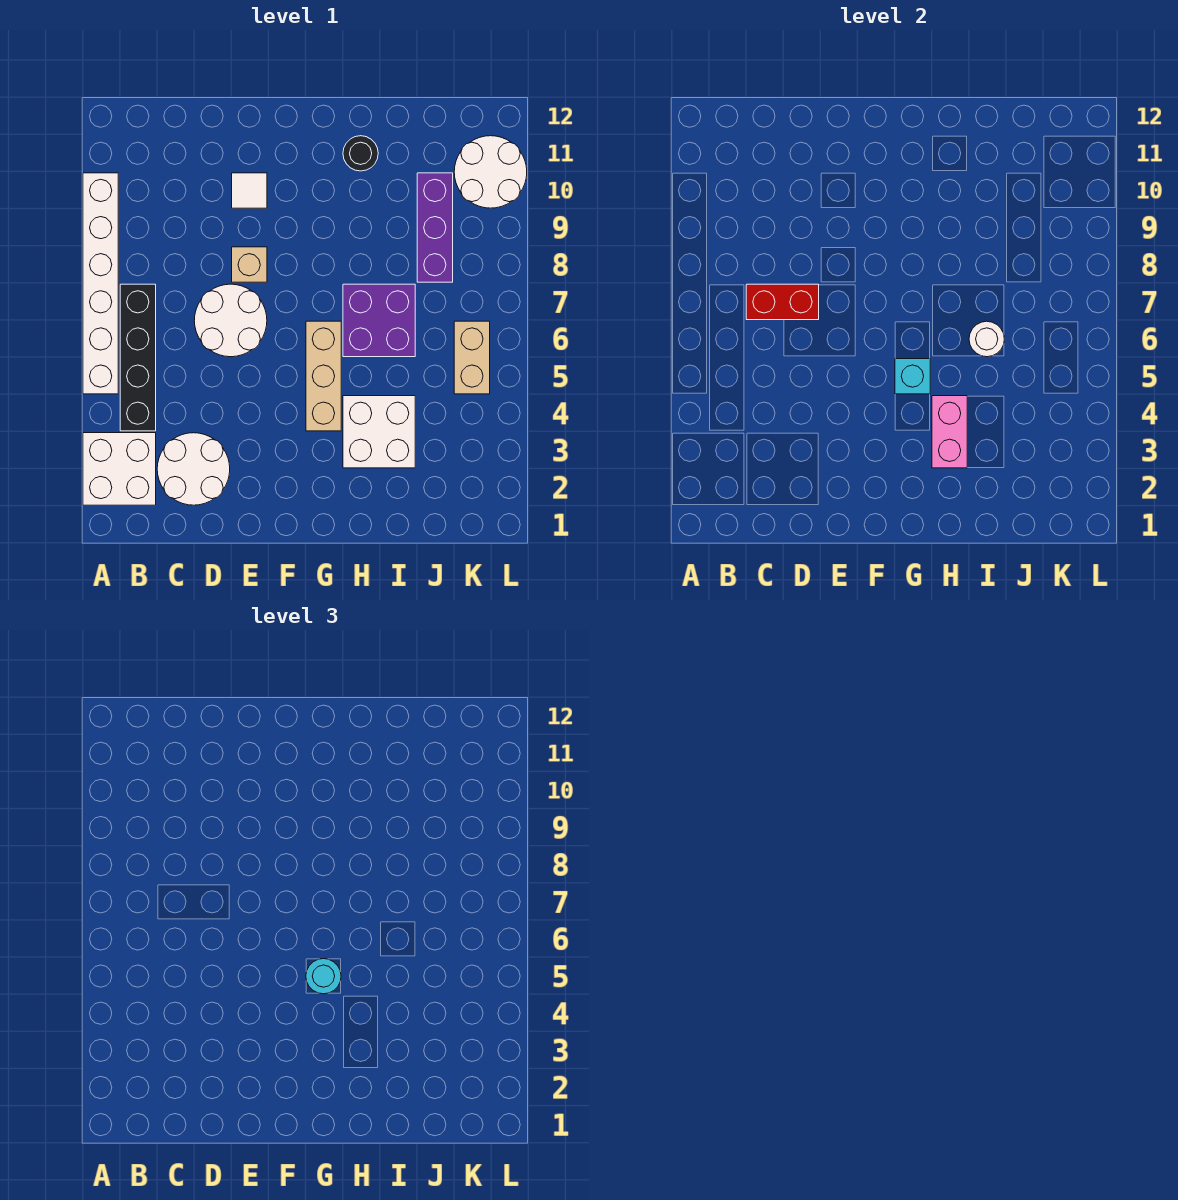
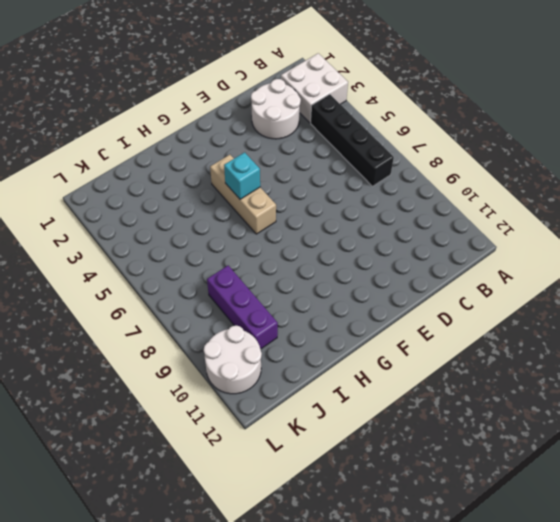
none -> white 1x6 brick [83,173,118,394]
none -> white 2x2 round brick [194,284,267,357]
none -> tan 1x1 brick [232,247,267,282]

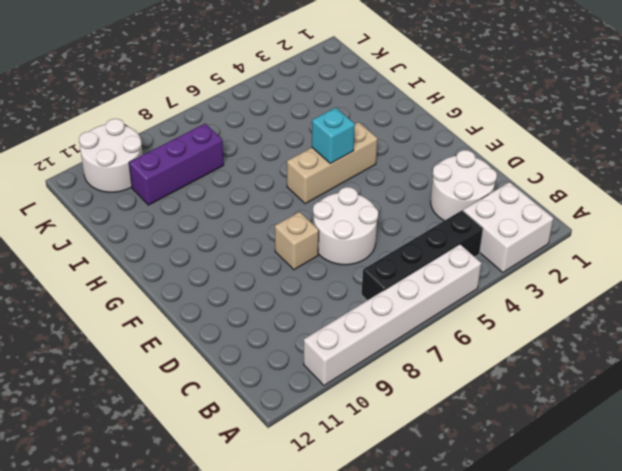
none -> white 1x1 tile [232,173,267,208]
none -> white 2x2 brick [343,396,415,468]
none -> purple 2x2 brick [343,284,415,357]

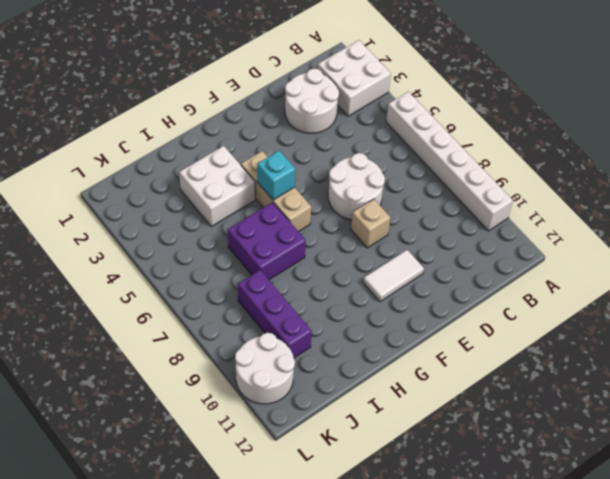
white 1x2 tile [363,250,424,302] -> white 1x1 tile [232,173,267,208]
none -> black 1x4 brick [120,284,156,431]
none -> black 1x1 round brick [343,136,378,171]
none -> tan 1x2 brick [454,321,490,394]

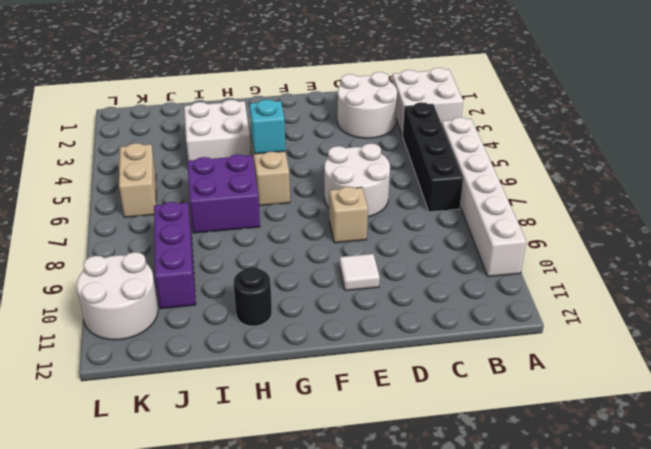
none -> red 1x2 brick [746,284,819,320]
none -> pink 1x2 brick [932,396,967,468]
none -> white 1x1 round brick [969,321,1004,357]

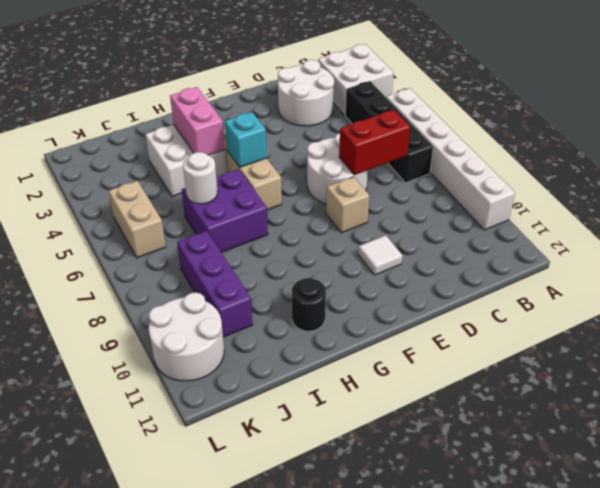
none -> cyan 1x1 round brick [306,959,341,994]

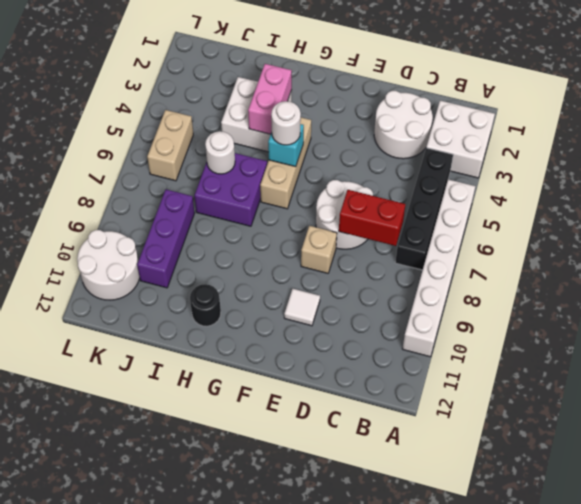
white 1x1 round brick [271,101,301,145] -> cyan 1x1 round brick [306,959,341,994]

